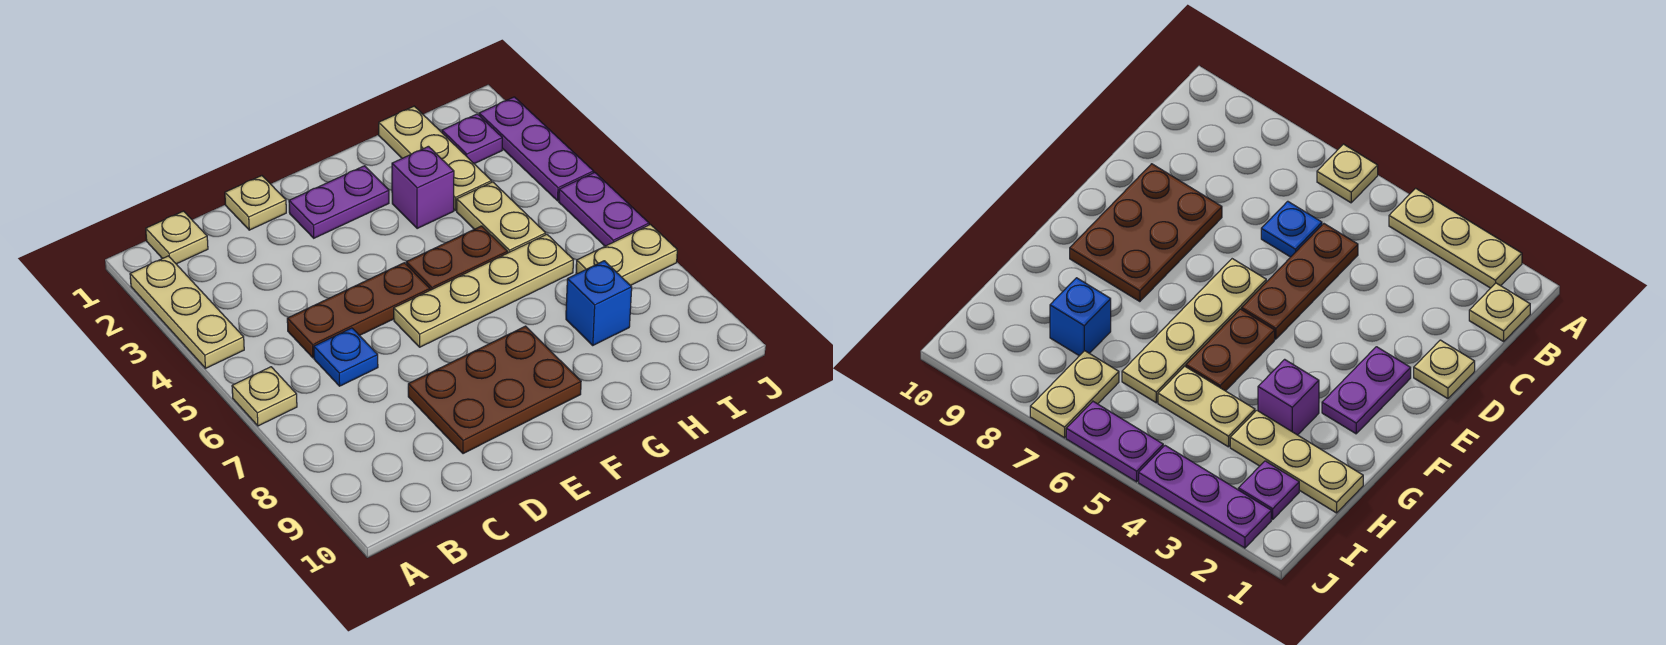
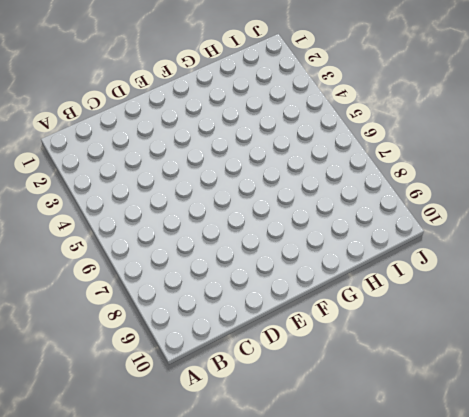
none -> tan 1x3 plate [130,256,244,368]
none -> tan 1x1 plate [232,367,297,426]
none -> tan 1x1 plate [146,211,208,264]

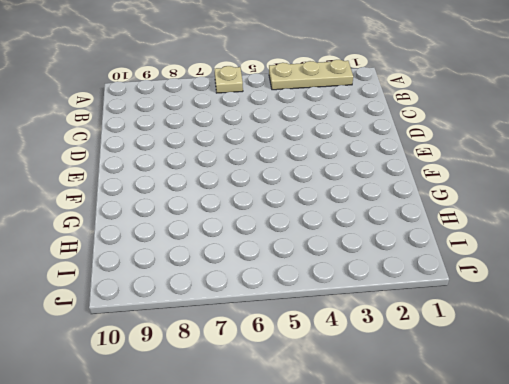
none -> tan 1x1 plate [146,211,208,264]
none -> brown 1x3 plate [287,263,430,358]
none -> blue 1x1 plate [314,328,378,386]

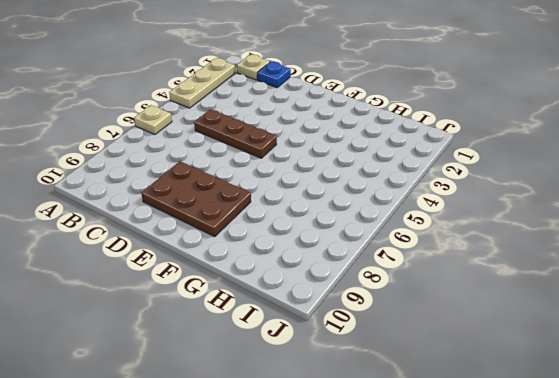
blue 1x1 plate [257,62,291,88] -> blue 1x1 plate moved to [314,328,378,386]
none -> tan 1x1 plate [225,176,286,230]
none -> purple 1x2 plate [289,166,389,238]
none -> tan 1x4 plate [394,234,573,347]

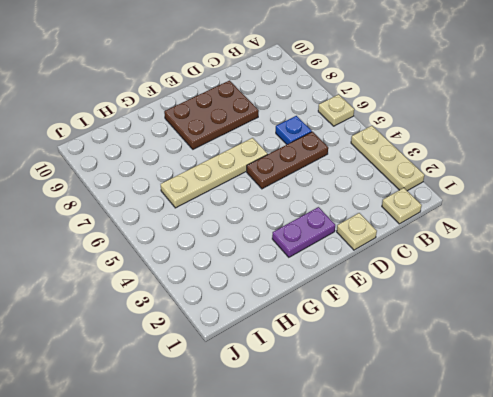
none -> brown 1x2 plate [406,226,508,290]
none -> purple 1x1 brick [392,146,454,229]
none -> tan 1x3 plate [379,106,492,210]

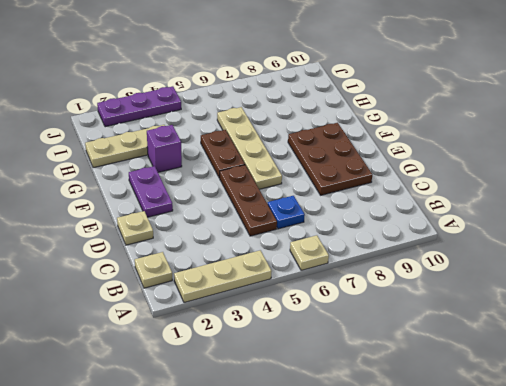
none -> tan 1x2 plate [457,182,546,253]
none -> blue 1x1 brick [566,261,632,345]
none -> purple 1x1 plate [442,114,502,164]

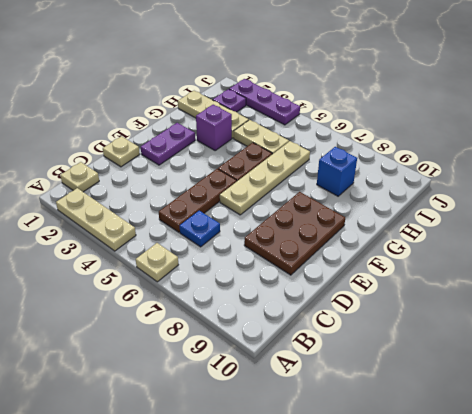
none -> tan 1x2 plate [576,224,677,286]
none -> purple 1x2 plate [559,172,649,246]

